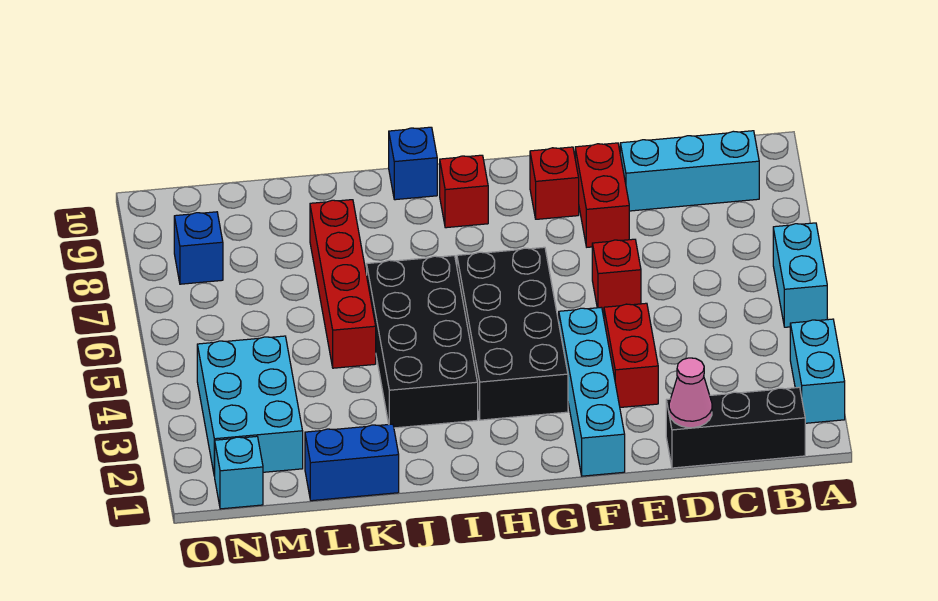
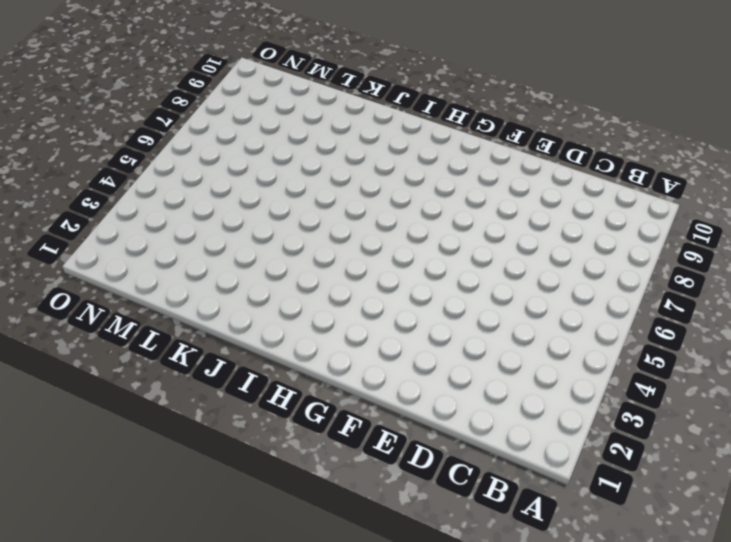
none -> cyan 1x2 brick [790,319,845,423]
none -> cyan 1x2 brick [773,223,827,327]
none -> black 1x3 brick [666,387,805,468]

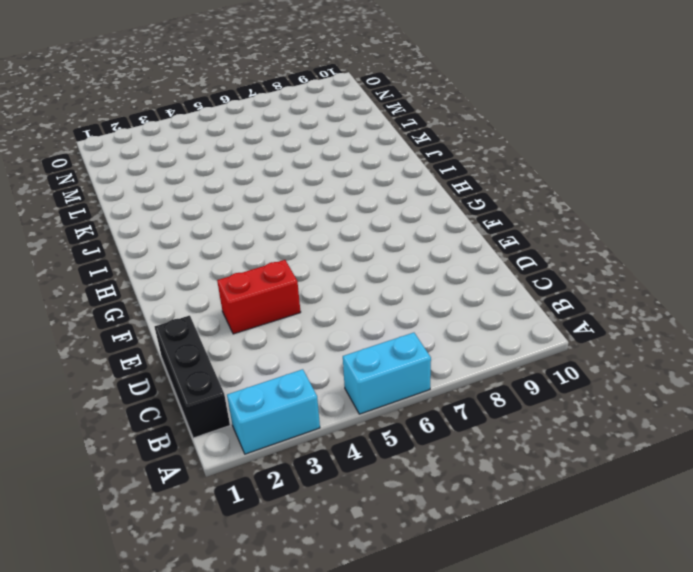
none -> cyan 1x3 brick [620,131,759,211]
none -> red 1x1 brick [592,239,641,311]
none -> red 1x2 brick [575,143,629,247]

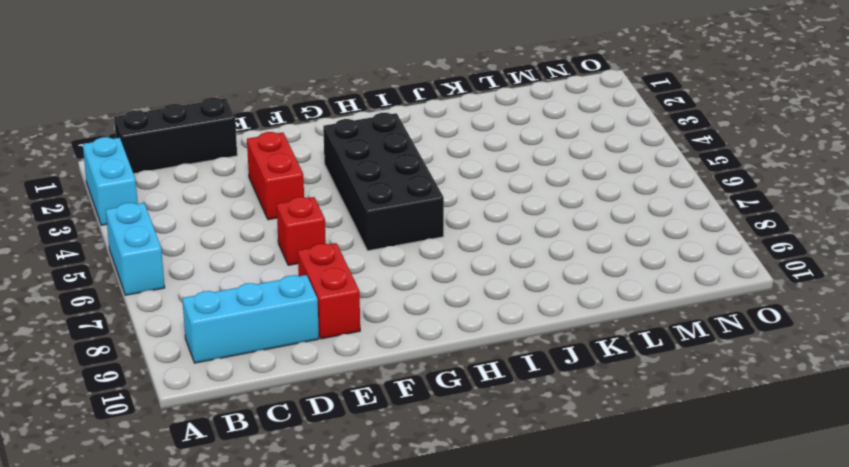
none -> cyan 1x4 brick [559,307,625,476]
none -> red 1x1 brick [530,147,579,219]
none -> red 1x1 brick [440,155,488,228]

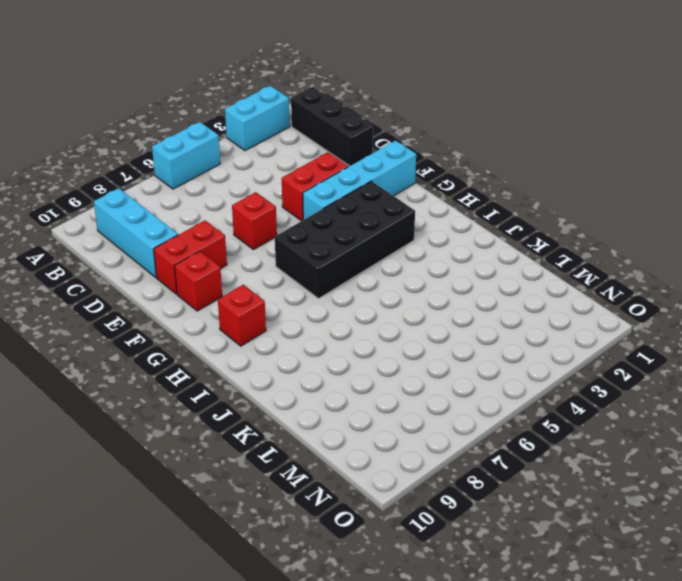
none -> black 2x4 brick [367,256,478,428]
none -> blue 1x1 brick [389,127,437,200]
none -> blue 1x2 brick [305,424,399,501]

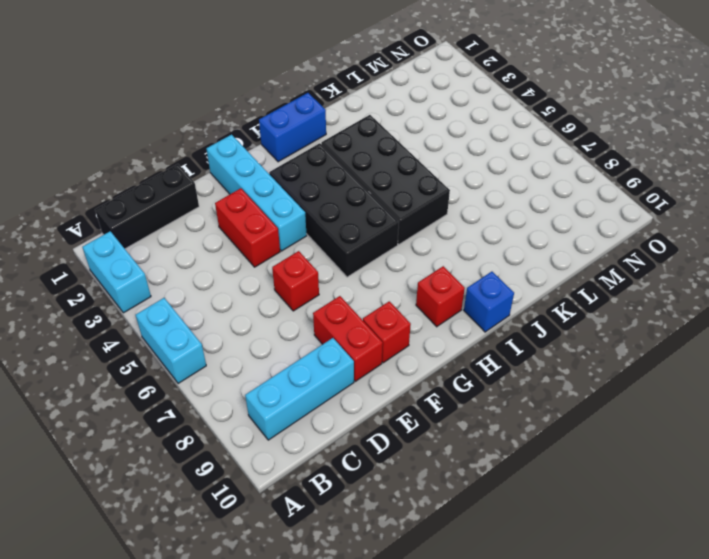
blue 1x2 brick [259,93,326,162] -> blue 1x2 brick moved to [305,424,399,501]
none -> red 1x4 brick [310,200,376,368]
none -> cyan 2x3 brick [197,336,303,476]
none -> cyan 1x1 brick [215,436,263,509]

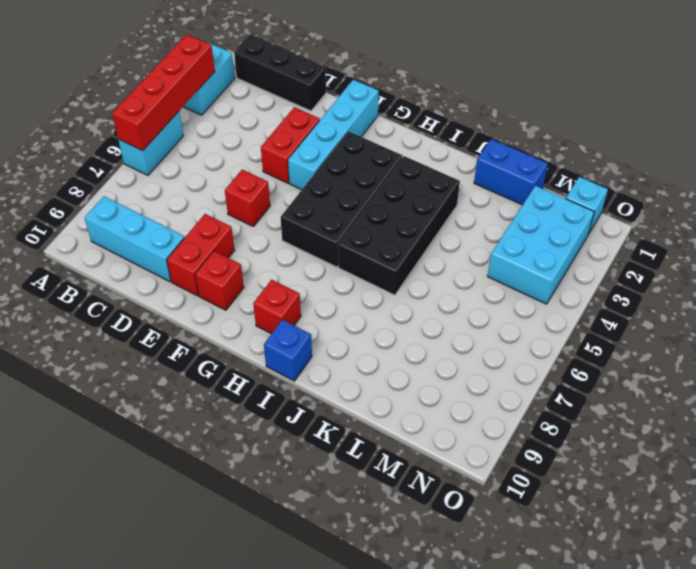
red 1x4 brick [112,34,215,151] -> red 1x4 brick moved to [310,200,376,368]
none -> blue 1x1 brick [174,212,223,284]
none -> pink 1x1 cone [669,358,712,428]

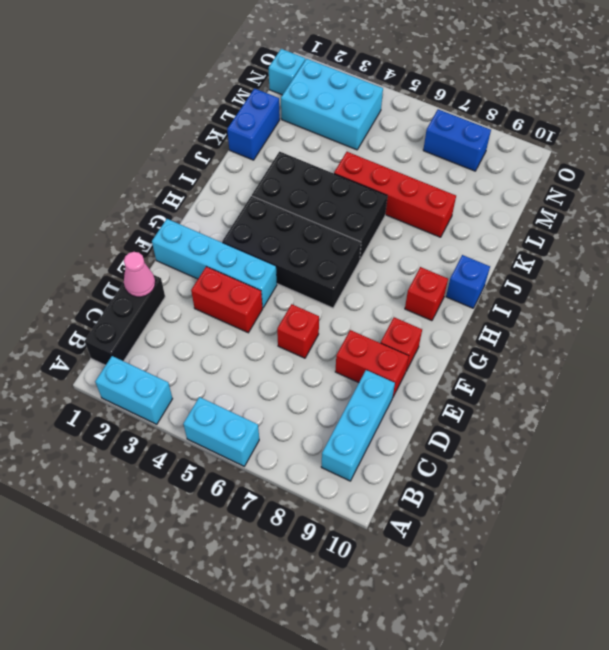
blue 1x2 brick [423,109,491,171] -> blue 1x1 brick [174,212,223,284]

